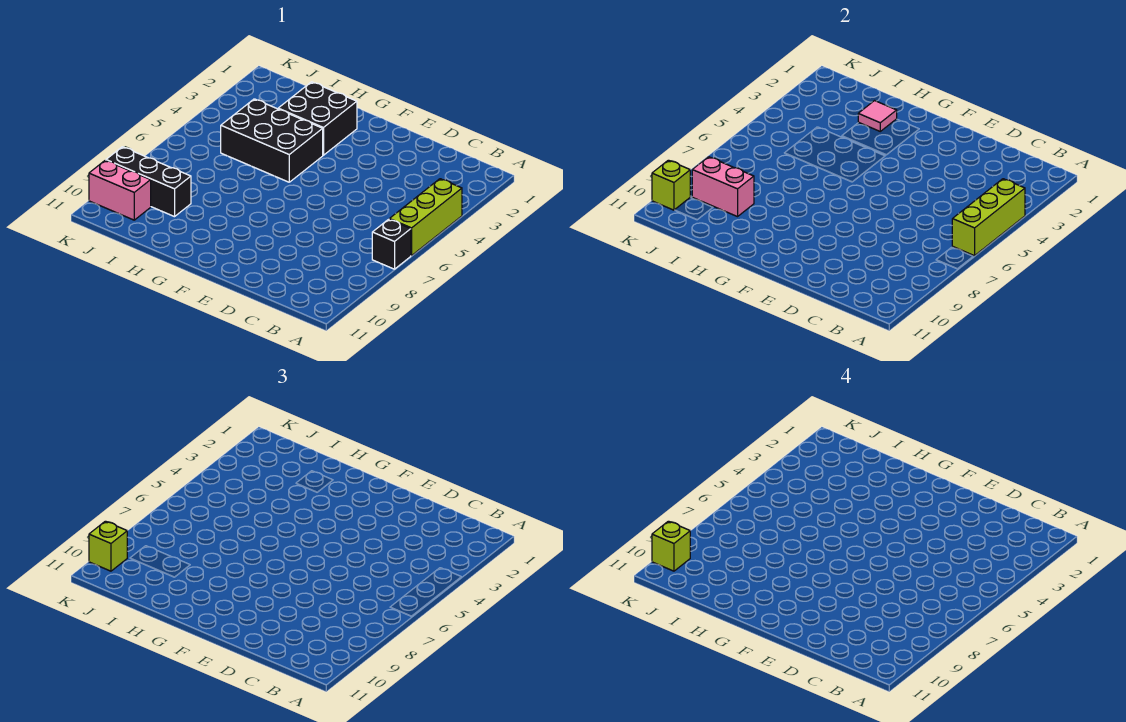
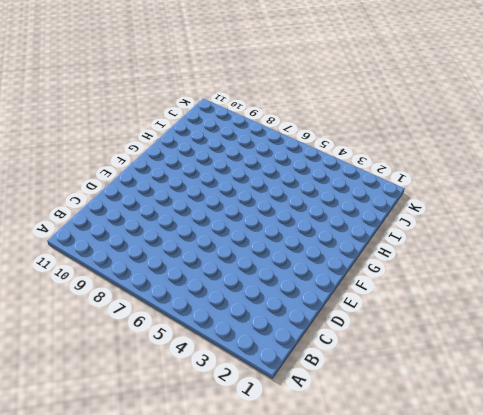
none -> lime 1x3 brick [389,179,462,256]
none -> black 1x1 brick [372,219,411,269]
none -> black 2x2 brick [278,82,357,155]

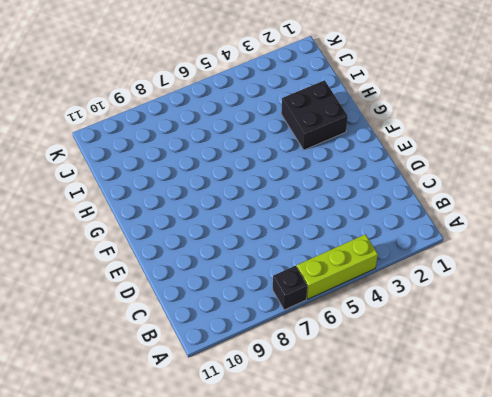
none -> black 2x3 brick [221,99,323,182]
none -> black 1x3 brick [106,147,191,217]
none -> pink 1x2 brick [89,160,151,220]

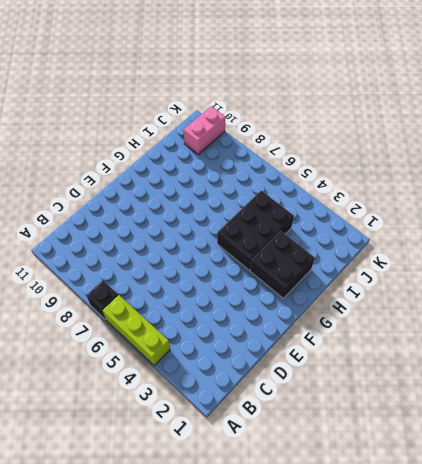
none -> black 1x3 brick [106,147,191,217]
none -> lime 1x3 brick [952,179,1025,256]
none -> pink 1x1 tile [858,101,897,131]

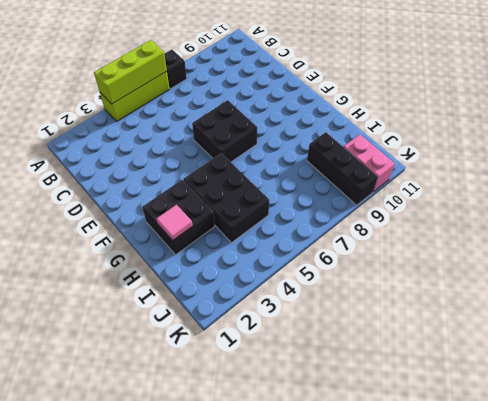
black 2x2 brick [192,100,257,162] -> none
none -> pink 1x2 brick [692,157,754,217]
none -> lime 1x1 brick [652,160,690,210]
none -> lime 1x1 brick [89,521,127,571]

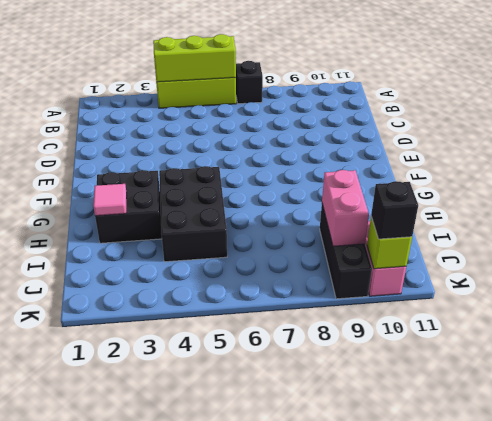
black 1x1 brick [371,181,418,239] -> lime 1x1 brick [89,521,127,571]
none -> lime 1x1 brick [652,521,690,571]

